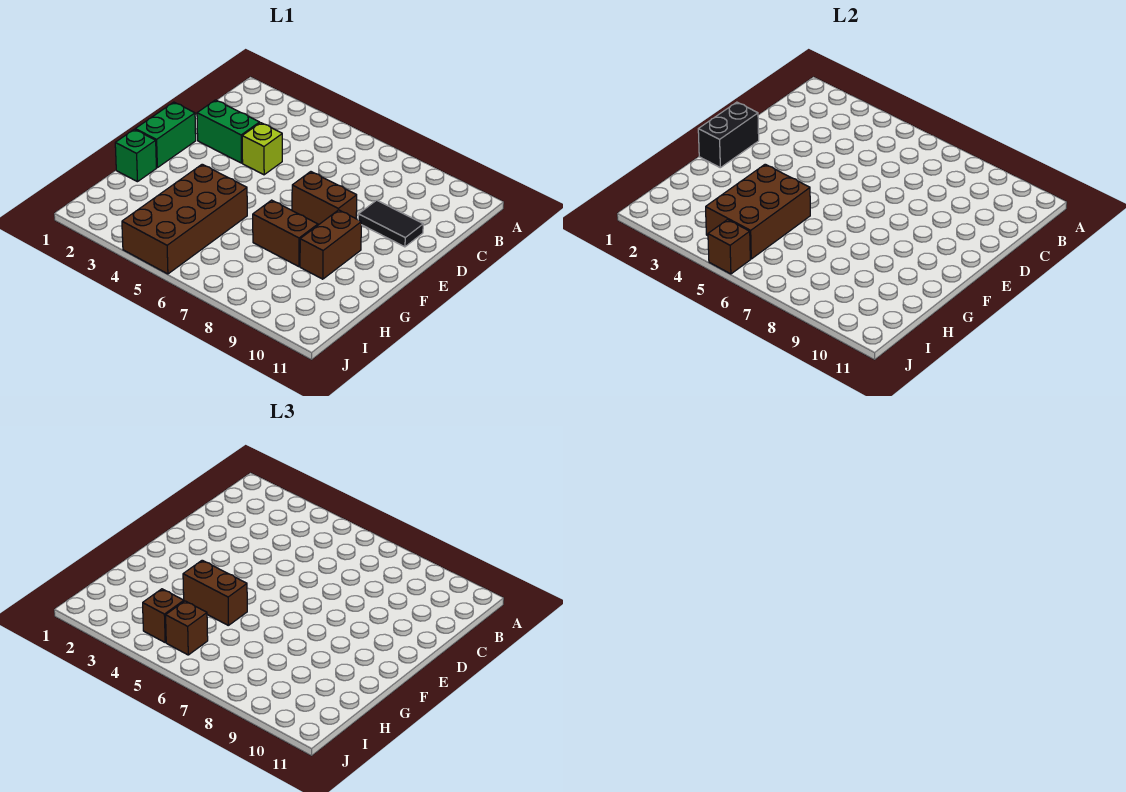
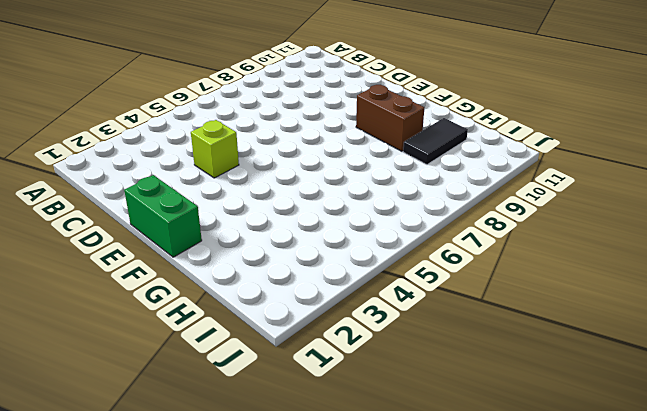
black 1x2 tile [403,118,468,165] -> black 1x2 tile moved to [358,200,423,247]
none -> green 1x2 brick [197,100,260,163]
none -> brown 1x2 brick [292,172,357,225]
none -> green 1x1 brick [115,129,156,182]

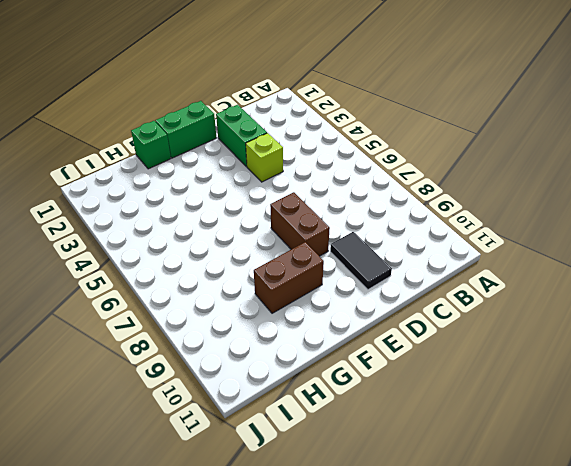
none -> brown 2x4 brick [122,164,247,274]
none -> brown 1x2 brick [253,200,318,267]
none -> black 1x2 brick [698,102,759,168]

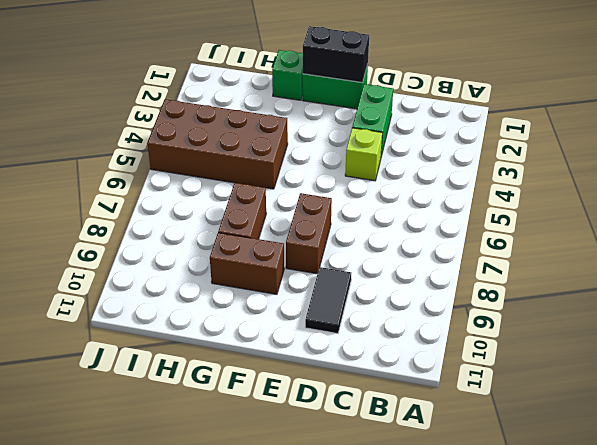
none -> brown 2x3 brick [706,164,810,259]
none -> brown 1x1 brick [708,220,750,274]
none -> brown 1x2 brick [183,560,247,626]

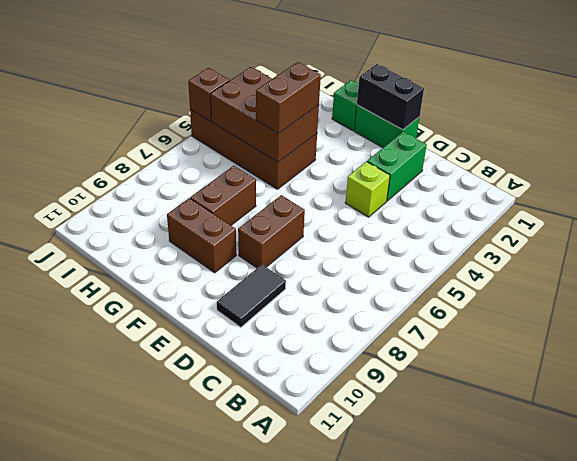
none -> brown 1x1 brick [143,589,184,642]
none -> brown 1x1 brick [166,601,208,655]

